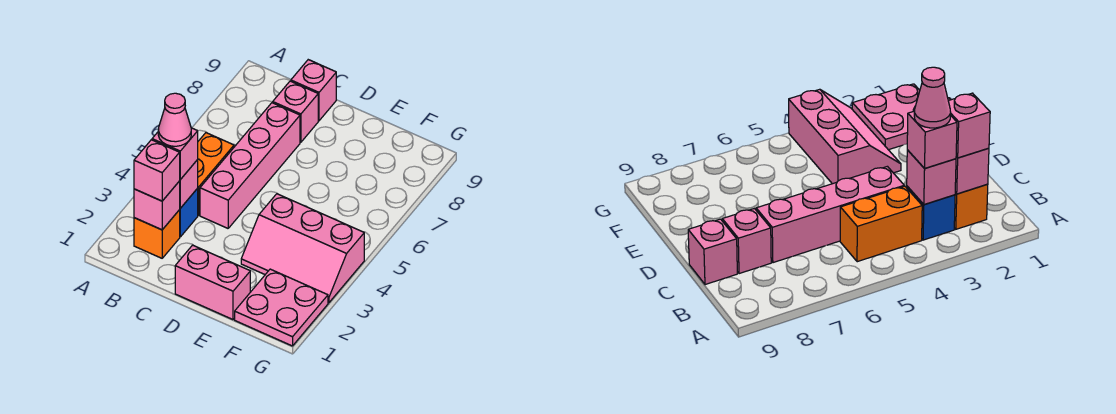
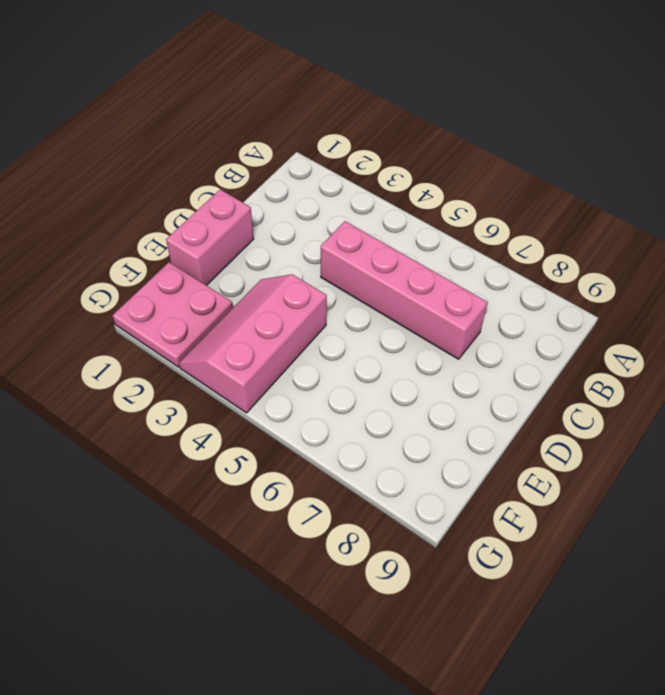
none -> orange 1x1 brick [134,210,180,258]
none -> blue 1x1 brick [179,188,198,237]
none -> orange 1x2 brick [197,133,234,215]

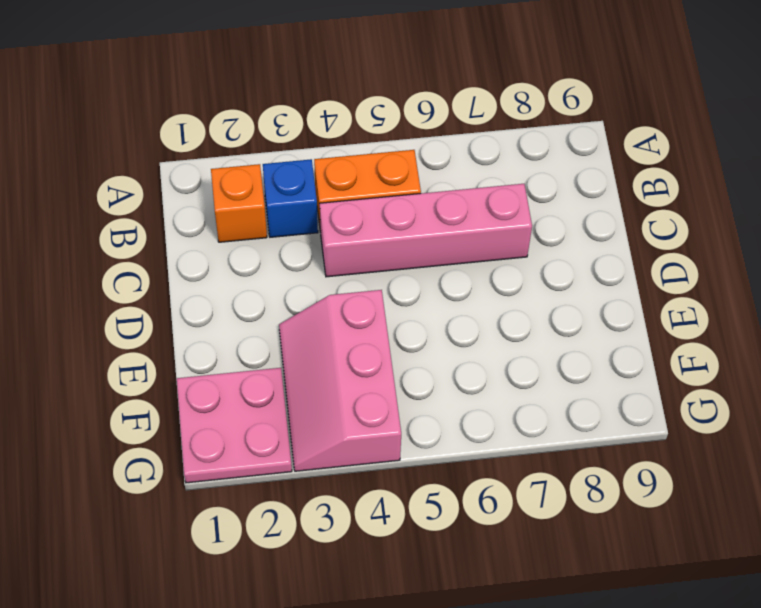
none -> pink 1x1 brick [273,81,318,142]
none -> pink 1x1 brick [291,60,336,121]
none -> pink 1x2 brick [175,245,250,319]

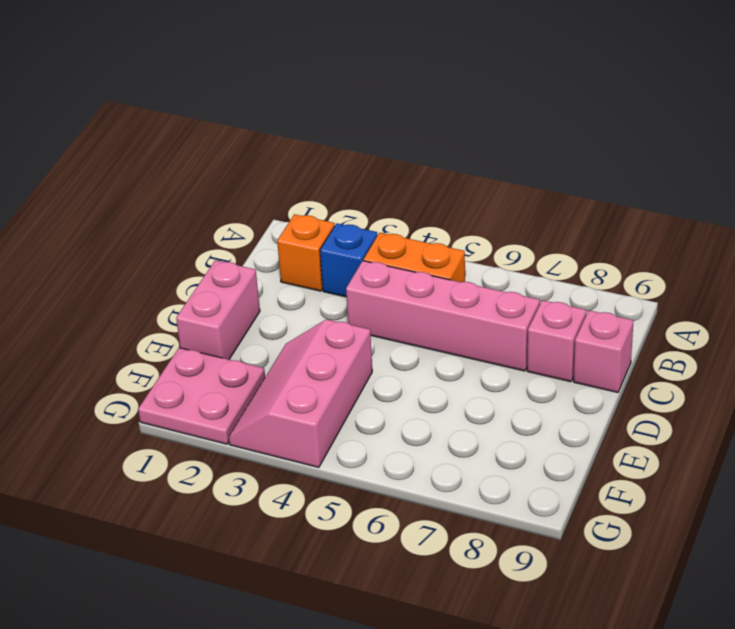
none -> pink 1x1 brick [134,181,180,230]
none -> pink 1x1 brick [180,160,198,208]
none -> pink 1x1 brick [134,140,180,201]

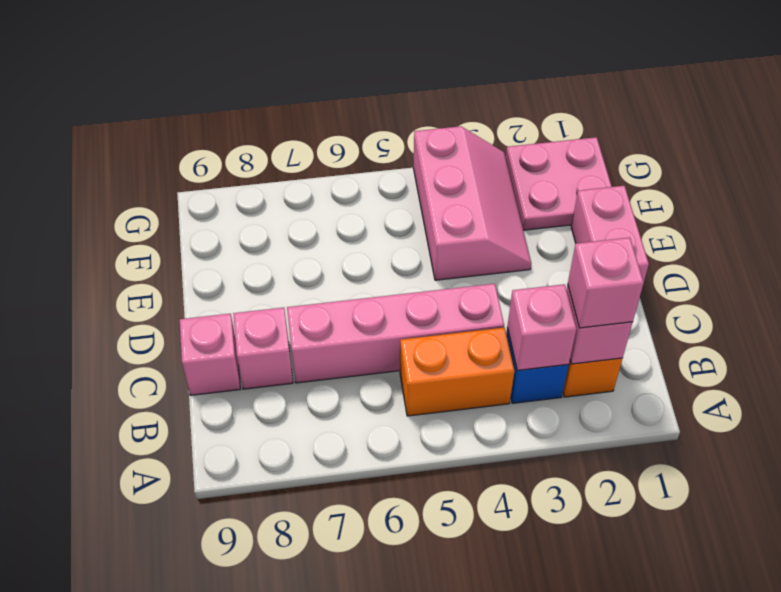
none -> pink 1x1 brick [152,128,198,180]
none -> pink 1x1 cone [158,93,191,146]

